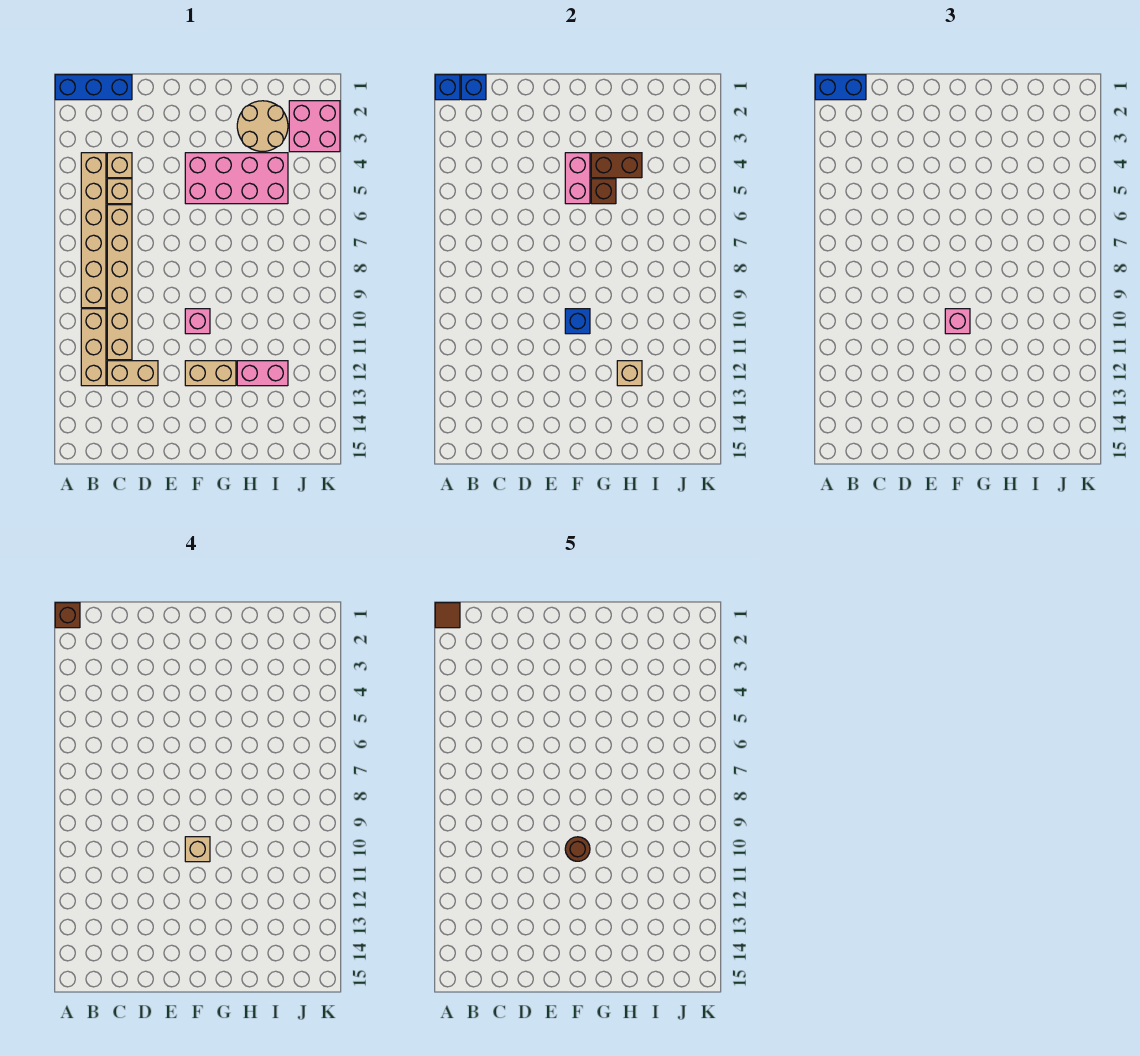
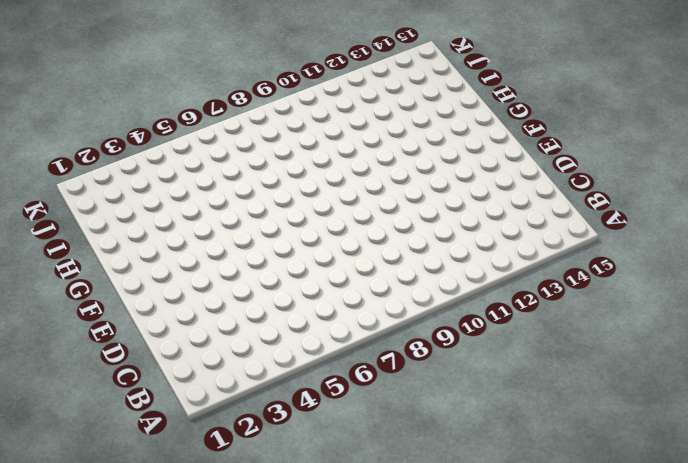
none -> blue 1x3 brick [55,75,132,100]
none -> tan 1x6 brick [81,153,106,308]
none -> tan 1x3 brick [81,309,106,386]

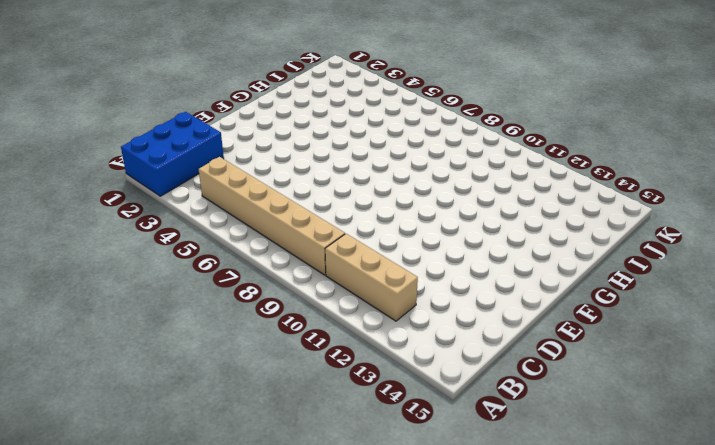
blue 2x3 brick [121,112,224,196] -> blue 1x3 brick [55,75,132,100]
none -> tan 1x1 brick [107,153,132,178]
none -> tan 1x1 brick [107,179,132,204]
none -> tan 1x6 brick [107,205,132,360]

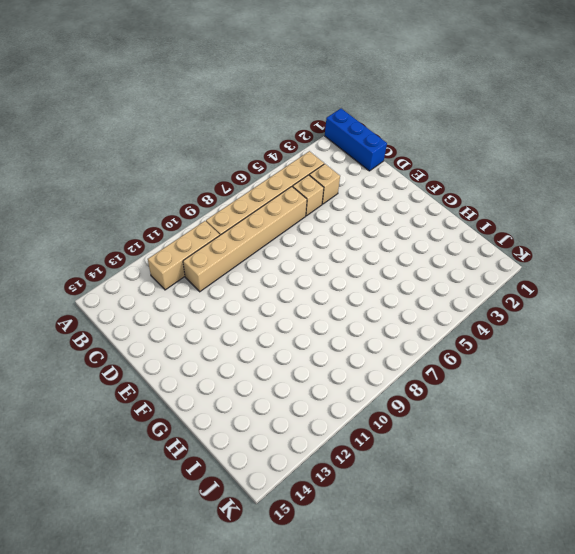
none -> tan 1x2 brick [107,361,158,386]
none -> pink 2x4 brick [185,153,288,204]
none -> pink 1x1 brick [185,309,210,334]

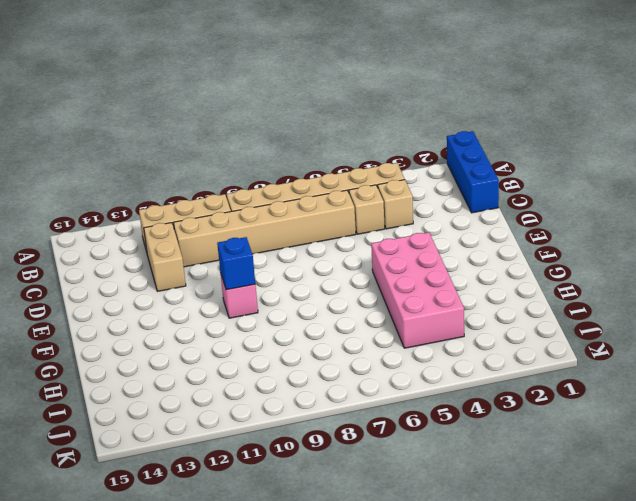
none -> tan 1x2 brick [185,361,236,386]
none -> tan 2x2 round brick [237,101,288,152]
none -> pink 1x2 brick [237,361,288,386]

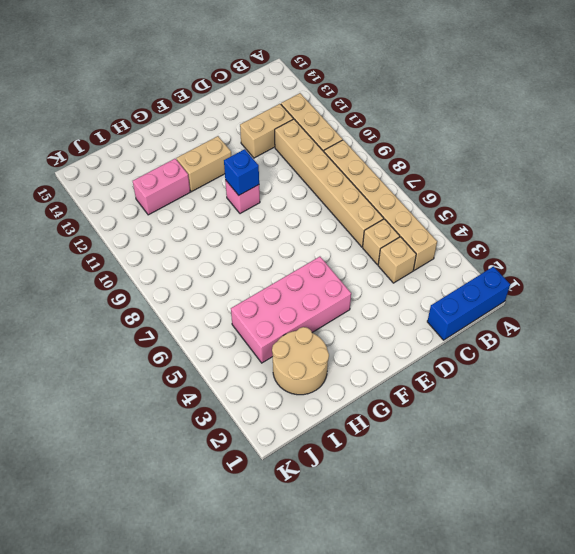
none -> pink 2x2 brick [289,101,340,152]
none -> blue 1x1 brick [435,75,460,100]
none -> blue 1x1 brick [461,75,486,100]

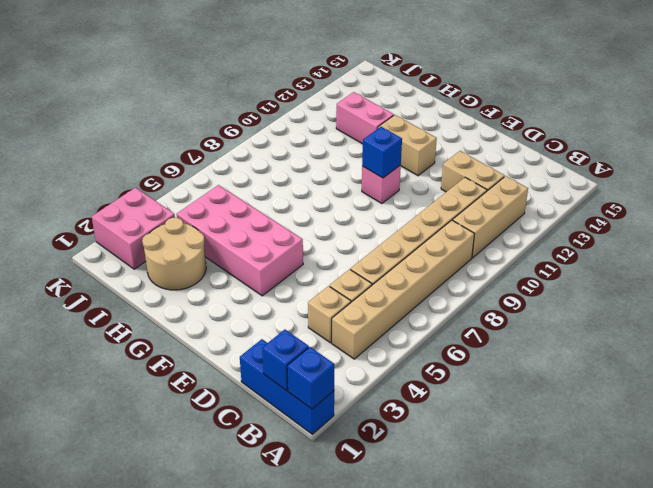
none -> pink 1x2 brick [565,153,590,204]
none -> brown 1x2 brick [591,153,642,178]
none -> brown 1x1 brick [591,179,616,204]

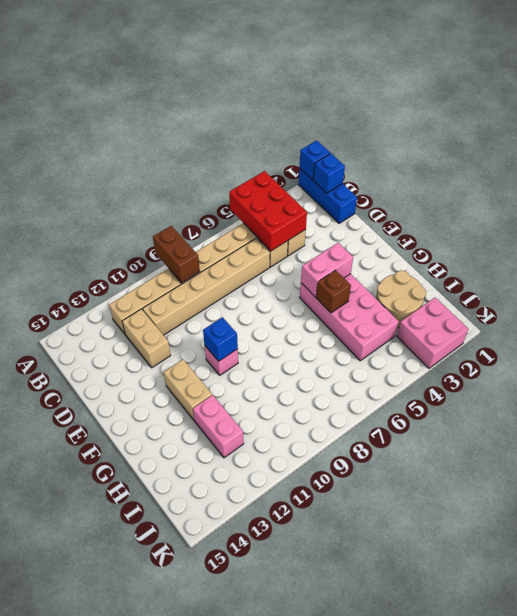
red 2x3 brick [229,171,307,251] -> none
brown 1x2 brick [153,226,200,283] -> brown 1x2 brick moved to [591,153,642,178]
none -> tan 1x1 brick [617,361,642,386]
none -> blue 1x2 brick [815,75,866,100]
none -> pink 1x1 brick [945,309,970,334]

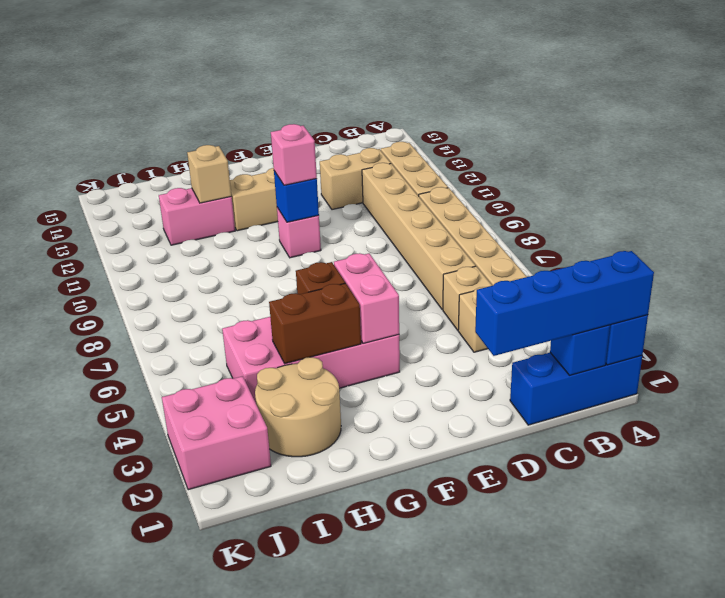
blue 1x4 brick [475,251,654,356] -> blue 1x2 brick [815,75,866,100]
none -> brown 1x1 brick [55,603,80,628]
none -> tan 1x1 brick [185,837,210,862]
none -> brown 1x1 tile [435,603,460,628]

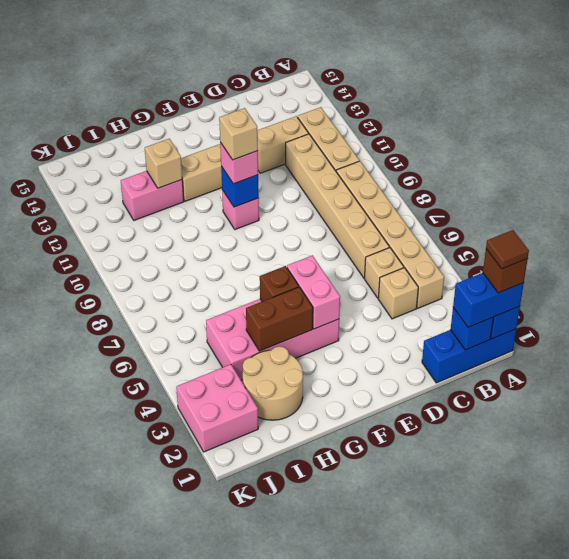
none -> brown 1x1 round brick [565,837,590,861]

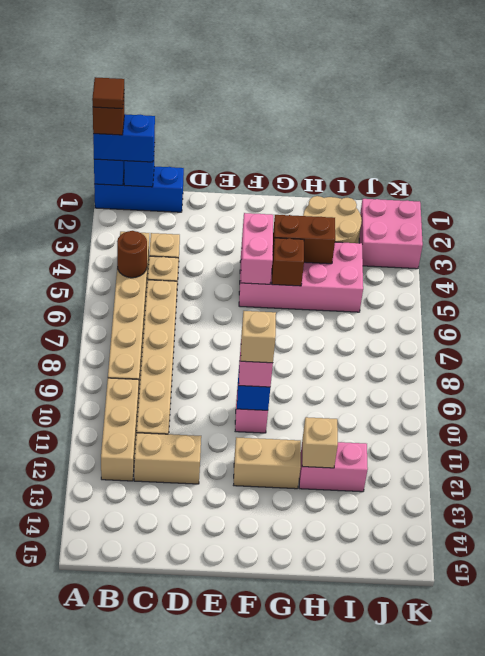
brown 1x1 round brick [117,231,147,278] -> brown 1x1 round brick moved to [565,837,590,861]

